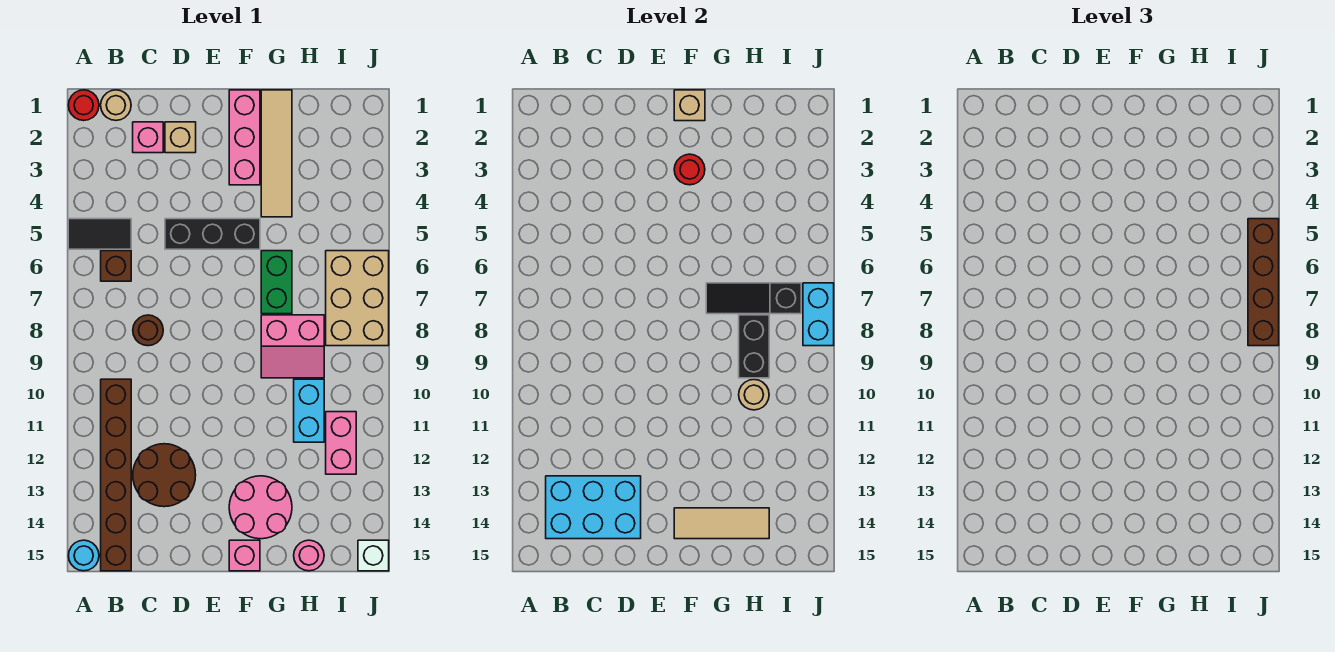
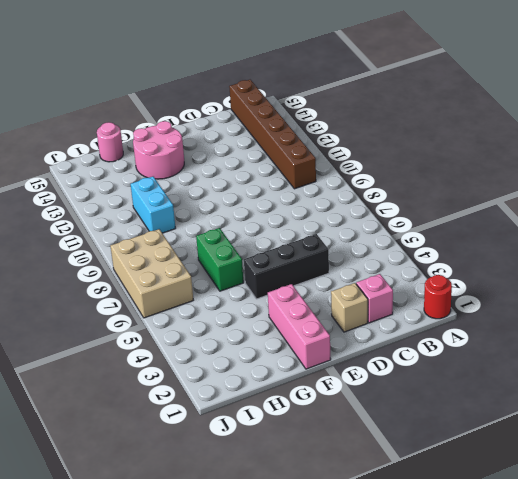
none -> black 1x2 tile [68,219,131,249]
none -> cyan 1x1 round brick [68,540,99,571]
none -> tan 1x1 round brick [101,90,131,120]
none -> brown 1x1 brick [101,251,131,281]

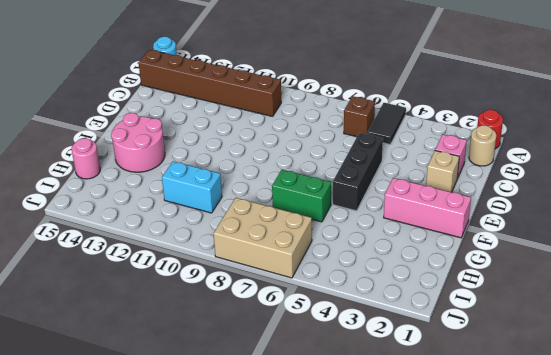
none -> brown 1x1 round brick [133,315,163,346]
none -> brown 2x2 round brick [133,444,196,507]
none -> pink 1x1 brick [229,540,260,571]
none -> tan 1x4 tile [261,90,292,217]

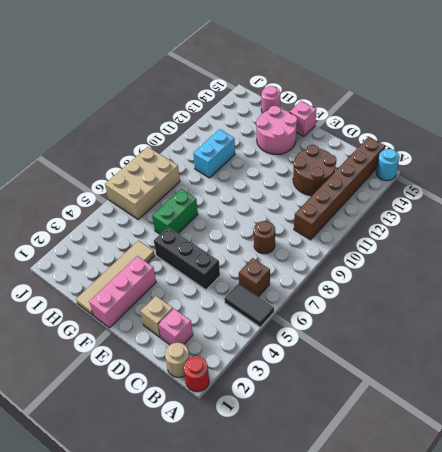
none -> pink 2x2 slope [261,315,324,378]
none -> pink 1x2 brick [326,412,356,474]
none -> white 1x1 brick [358,540,389,571]
none -> cyan 2x3 brick [546,476,641,539]

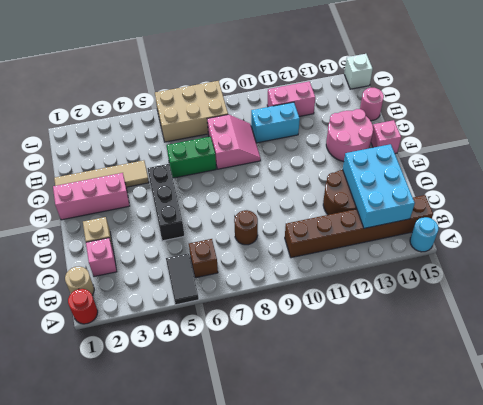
none -> tan 1x1 brick [674,90,705,121]
none -> red 1x1 round brick [674,154,705,185]
none -> tan 1x3 tile [674,508,769,539]
none -> black 1x3 slope [706,283,801,314]

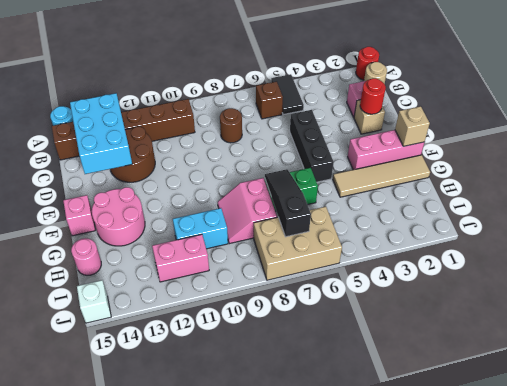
red 1x1 round brick [360,78,386,114] -> red 1x1 round brick moved to [674,154,705,185]
none -> tan 1x3 tile [674,508,769,539]
none -> black 1x2 brick [739,315,769,378]
none -> tan 1x1 round brick [739,380,769,410]
none -> cyan 1x2 brick [803,283,834,346]

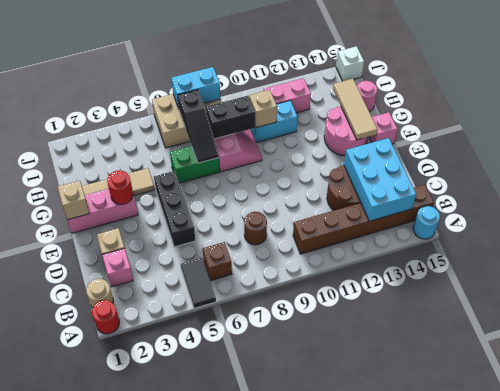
tan 1x1 brick [250,90,277,128] -> tan 1x1 round brick [739,380,769,410]
none -> brown 1x4 brick [1248,219,1279,346]

